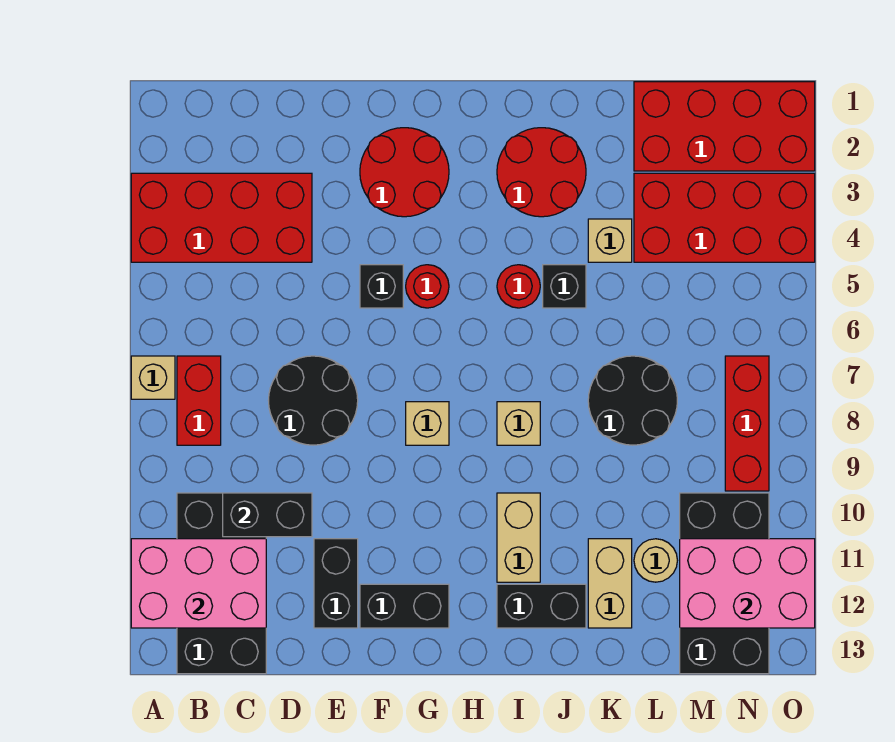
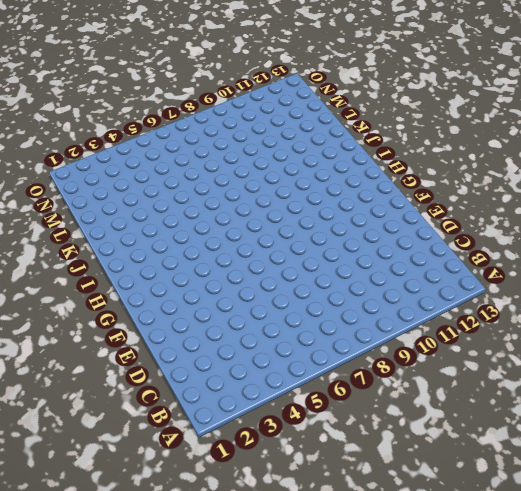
none -> red 2x4 brick [131,173,312,262]
none -> tan 1x1 brick [131,356,175,399]
none -> red 1x2 brick [177,356,221,445]

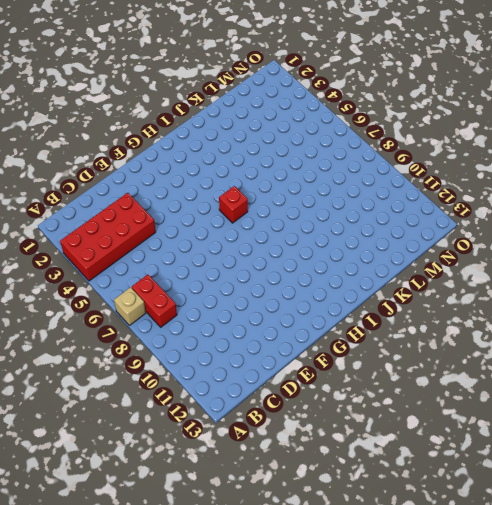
red 1x1 brick [219,186,248,223] -> none
none -> black 2x4 brick [177,493,266,674]
none -> black 2x2 round brick [268,356,358,445]
none -> black 1x2 brick [314,539,358,628]

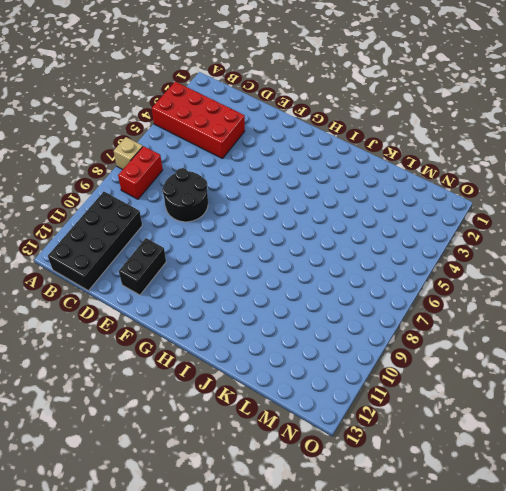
none -> red 2x2 round brick [360,128,449,217]
none -> black 1x1 brick [360,265,403,308]
none -> black 1x2 brick [360,584,449,628]

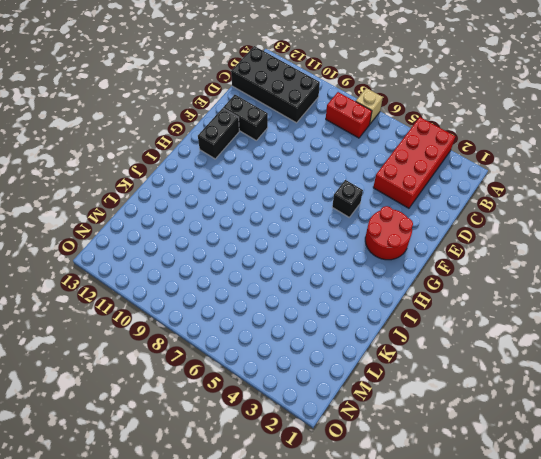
none -> black 2x2 round brick [268,356,358,445]
none -> red 1x1 round brick [406,265,449,308]
none -> tan 1x1 brick [406,402,449,445]

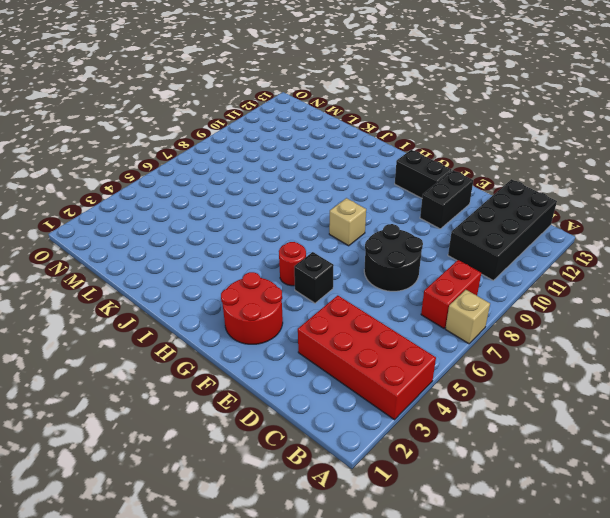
none -> red 2x2 round brick [497,128,586,217]
none -> red 1x1 round brick [497,265,540,308]
none -> tan 1x1 brick [497,402,540,445]

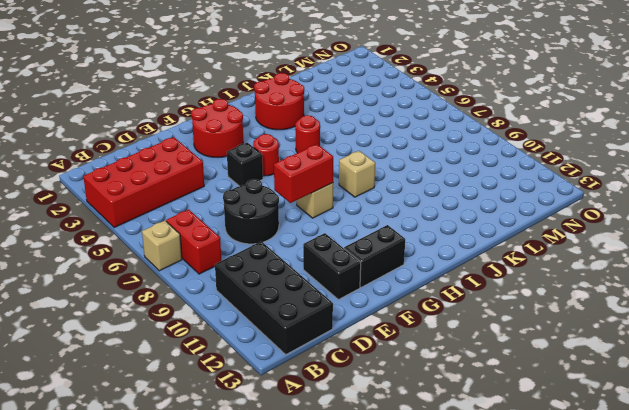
red 1x2 brick [274,144,333,203] -> none
none -> tan 1x2 brick [497,493,540,582]
none -> black 1x2 brick [497,584,586,628]
none -> black 1x1 brick [543,265,586,308]

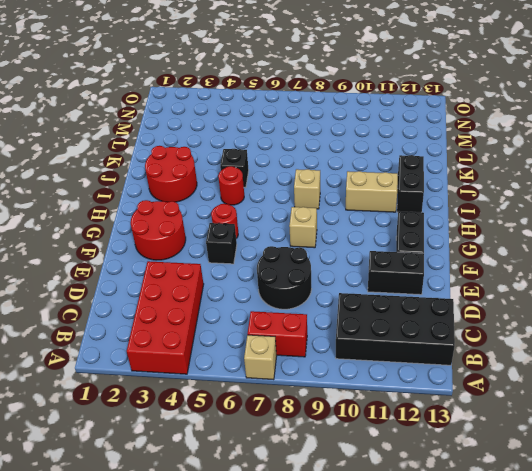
none -> tan 1x1 brick [588,219,632,262]
none -> black 2x2 round brick [588,356,677,445]
none -> tan 1x2 brick [588,539,632,628]

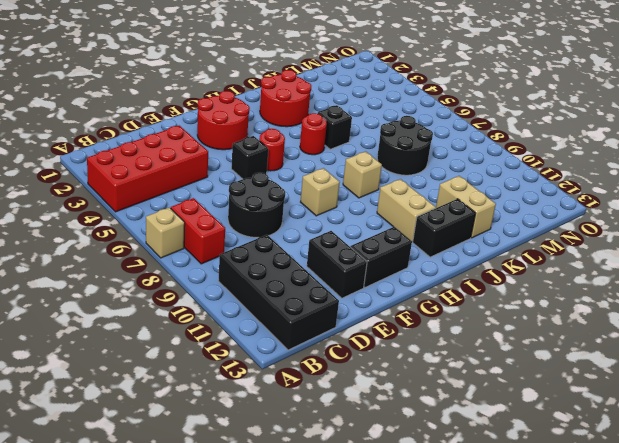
none -> tan 1x1 brick [588,219,632,262]
none -> red 2x4 brick [634,82,815,171]
none -> red 2x4 brick [634,173,815,262]

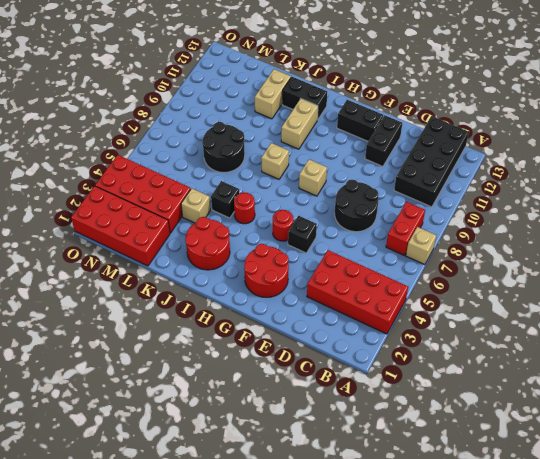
none -> tan 1x1 round brick [634,539,677,582]
none -> black 2x4 brick [680,493,769,674]
none -> red 1x3 brick [725,356,769,491]

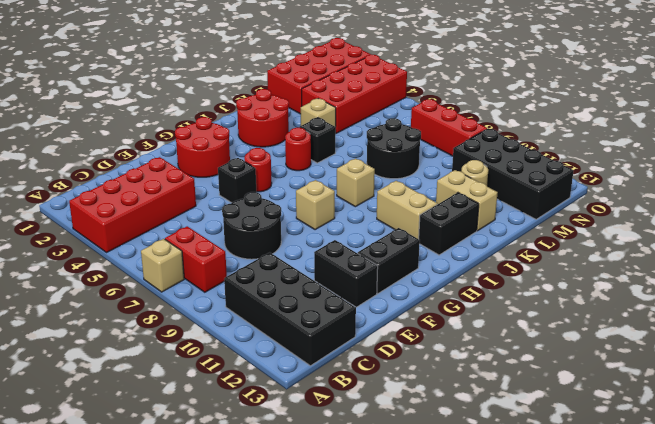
none -> pink 2x3 brick [131,539,266,628]
none -> black 1x2 brick [223,493,312,537]
none -> pink 2x3 brick [680,539,815,628]

